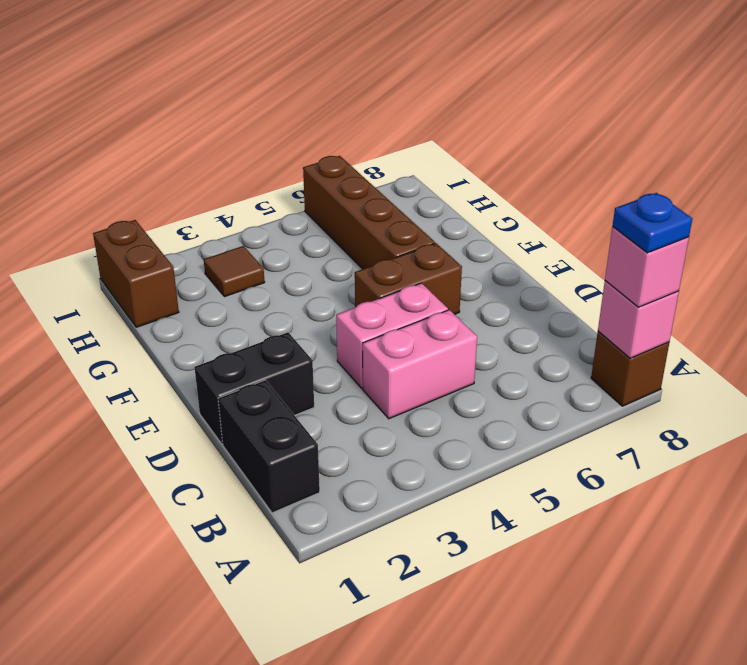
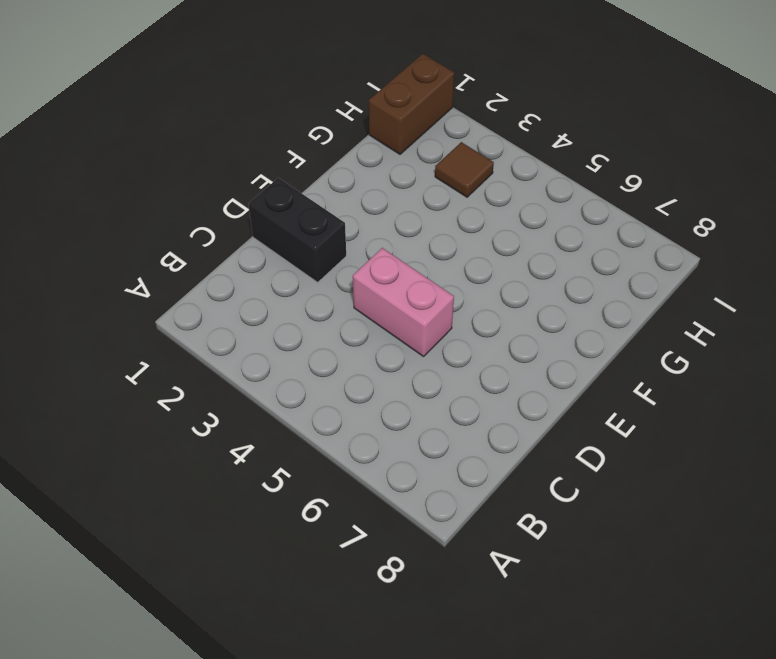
none -> brown 1x1 brick [591,331,669,406]
none -> black 1x2 brick [218,380,320,513]
none -> pink 1x2 brick [363,310,477,419]

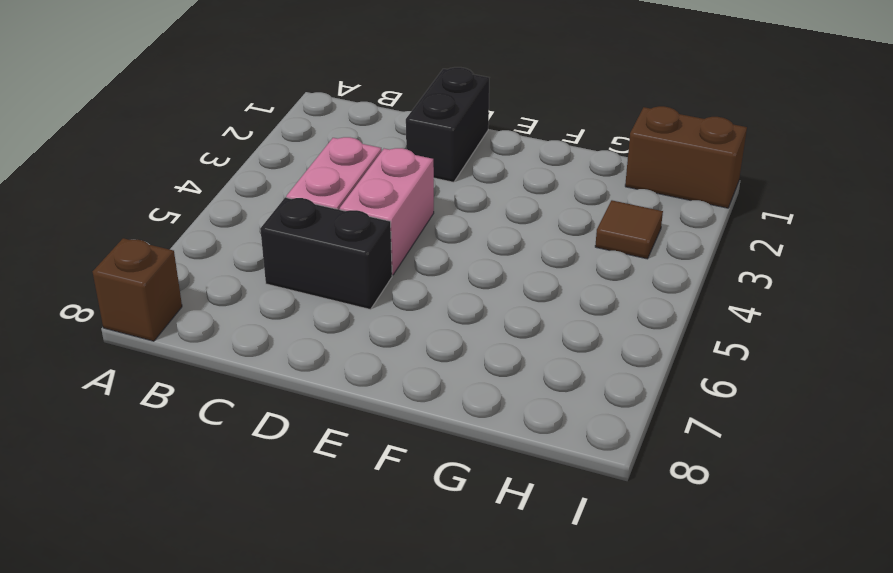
black 1x2 brick [260,197,392,310] -> black 1x2 brick moved to [218,380,320,513]
none -> brown 1x2 brick [355,243,462,314]
none -> brown 1x4 brick [303,156,435,269]
none -> pink 1x1 brick [598,281,679,358]

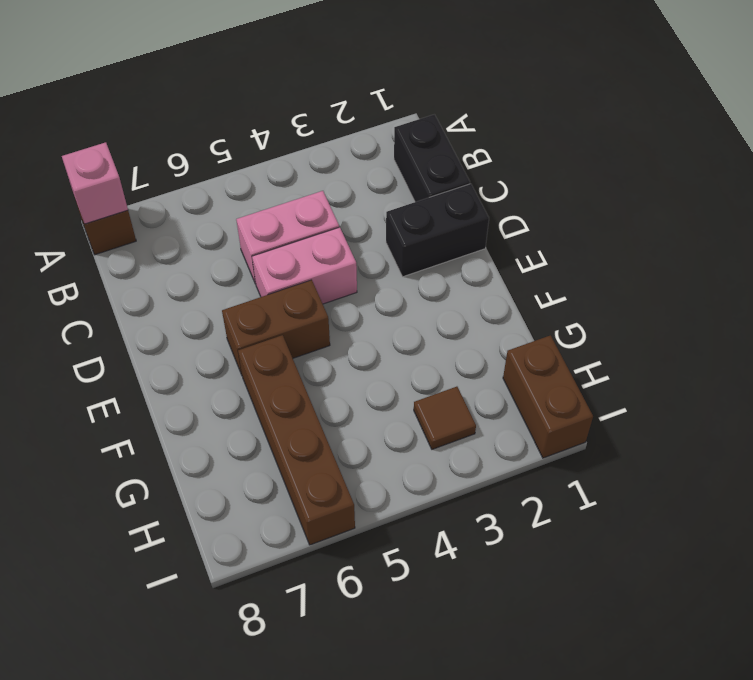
none -> pink 1x1 brick [605,227,689,307]
none -> blue 1x1 plate [612,193,692,253]

